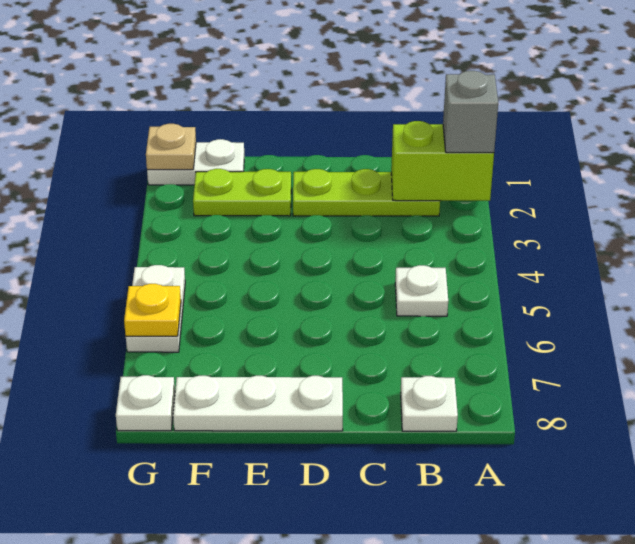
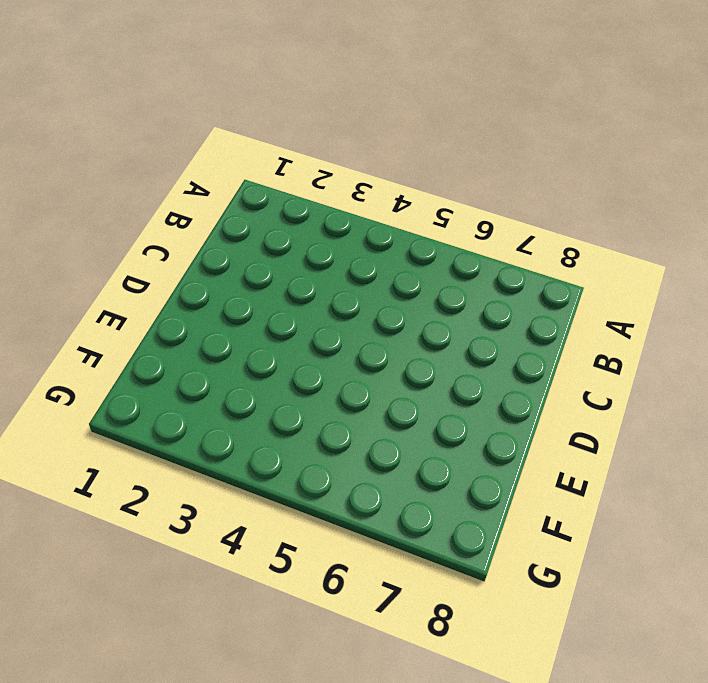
none -> lime 1x3 plate [293,169,440,216]
none -> white 1x1 plate [395,265,448,316]
none -> white 1x1 plate [401,376,458,431]

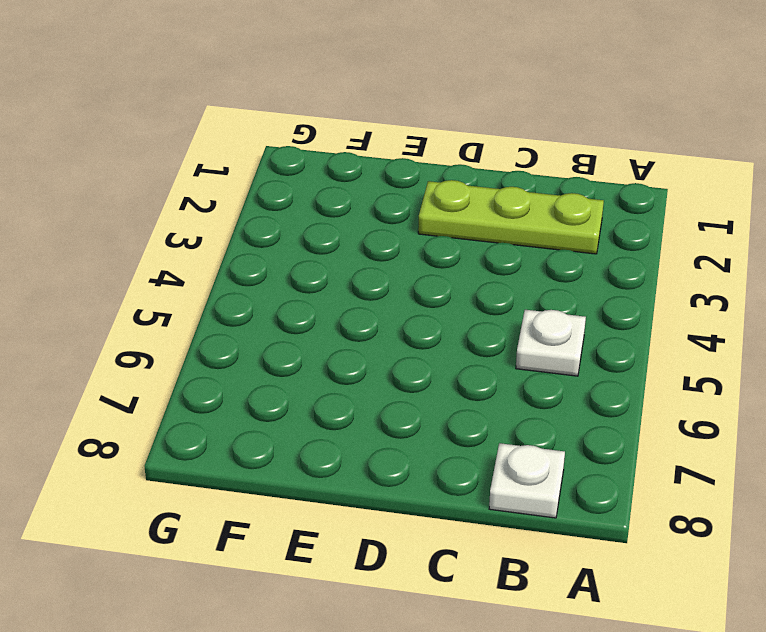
none -> white 1x3 plate [173,376,343,431]
none -> lime 1x2 plate [193,169,291,216]
none -> white 1x2 plate [147,139,244,185]

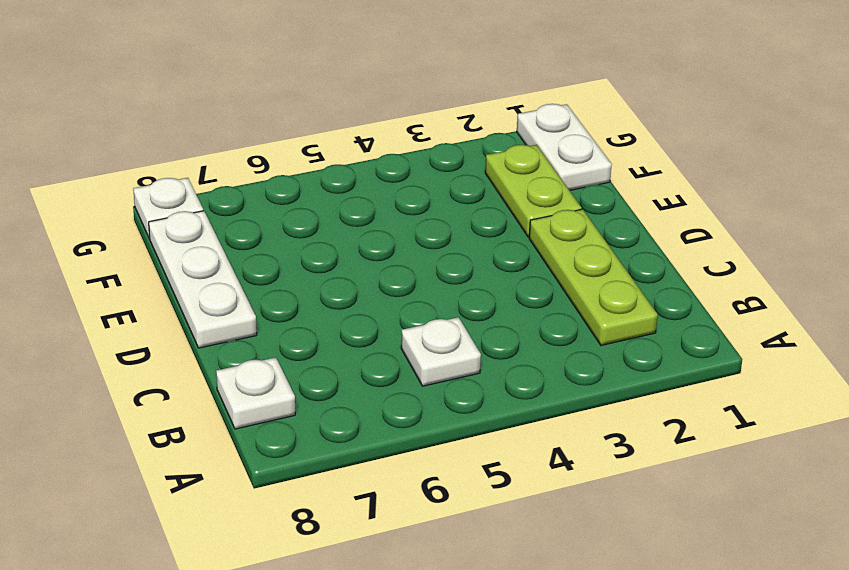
none -> white 1x2 plate [126,265,185,352]
none -> lime 1x2 brick [391,121,494,201]
none -> tan 1x1 plate [146,124,196,170]

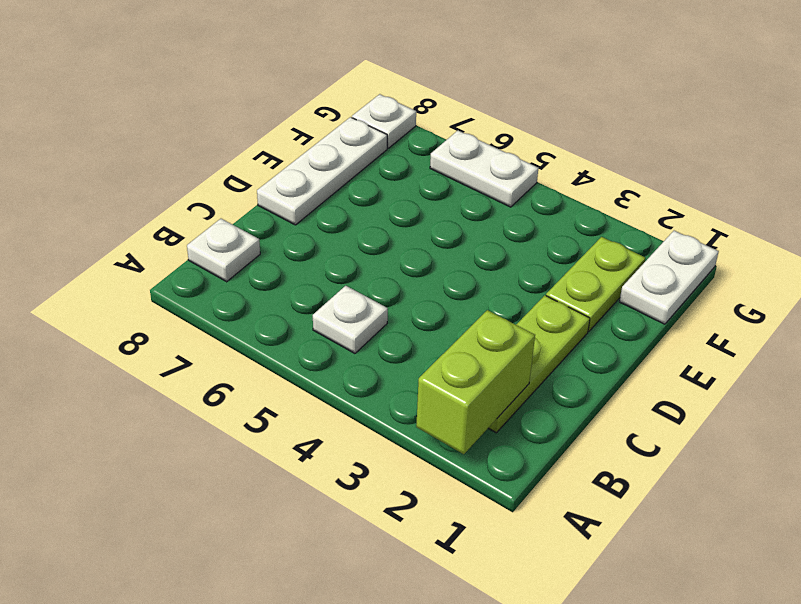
none -> tan 1x1 plate [146,124,196,170]
none -> yellow 1x1 plate [124,284,181,336]
none -> grey 1x1 brick [443,71,498,153]

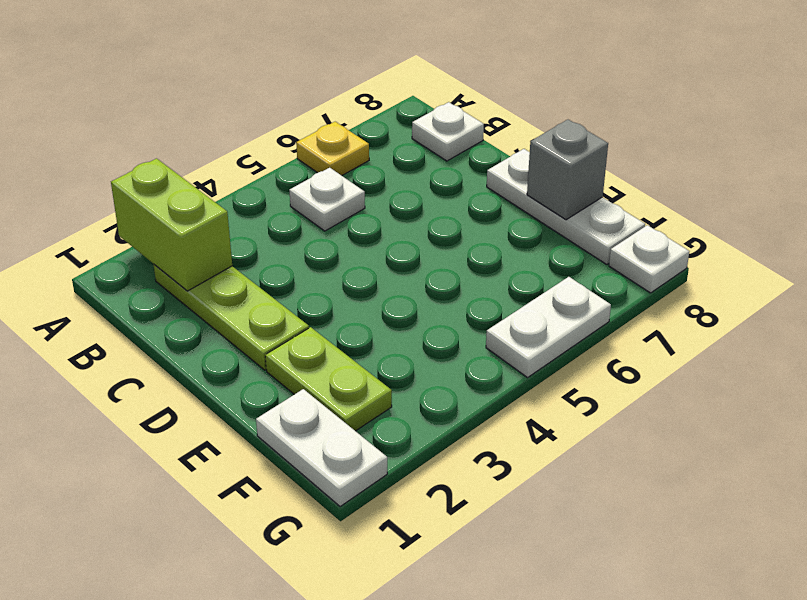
yellow 1x1 plate [296,122,369,176] -> yellow 1x1 plate moved to [124,284,181,336]
grey 1x1 brick [527,120,608,220] -> grey 1x1 brick moved to [443,71,498,153]
none -> tan 1x1 plate [146,124,196,170]

